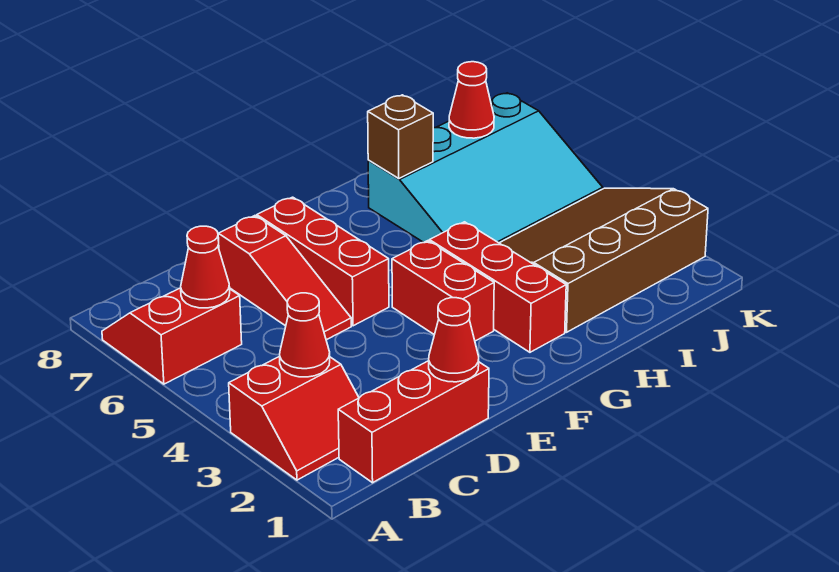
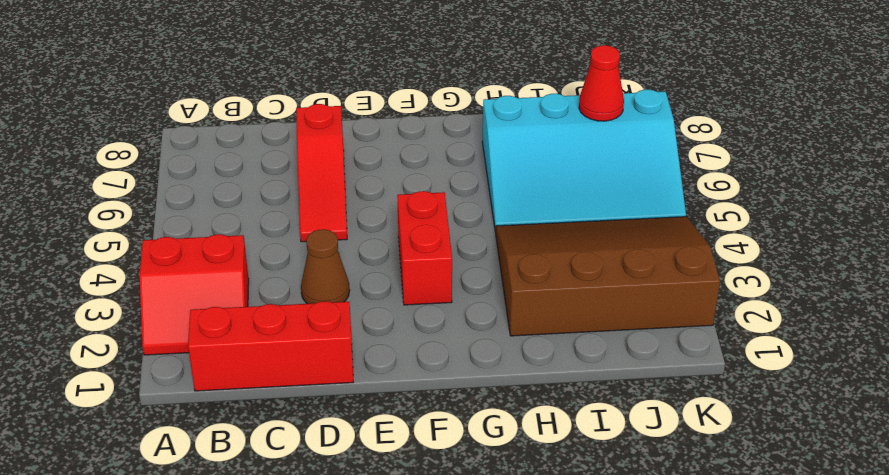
brown 1x1 cone [301,229,350,304] -> none
none -> red 2x2 slope [102,288,242,384]
none -> red 1x3 brick [257,197,389,326]
none -> red 1x3 brick [429,222,566,352]

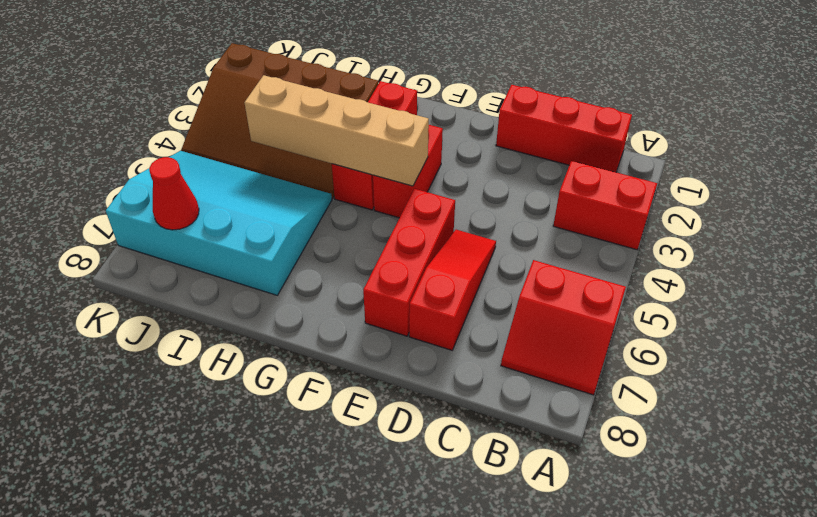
tan 1x4 brick [244,75,429,186] -> none
none -> red 1x1 cone [280,293,330,377]
none -> red 1x1 cone [181,226,230,308]
none -> red 1x1 cone [429,298,479,382]

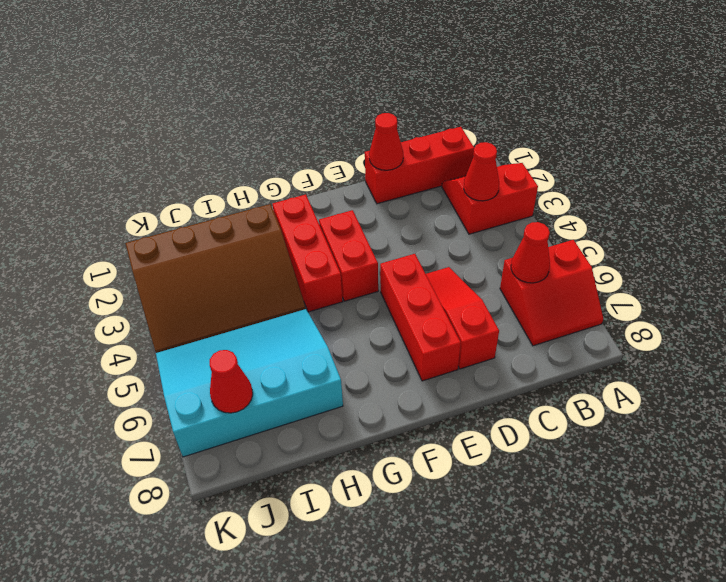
none -> brown 1x1 brick [368,95,433,179]

